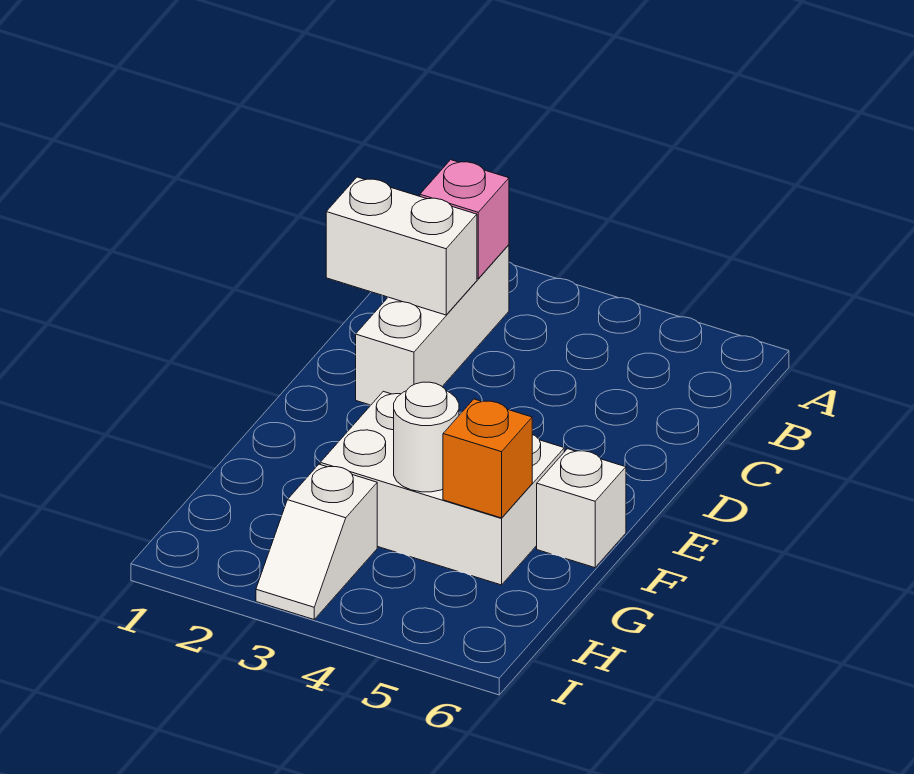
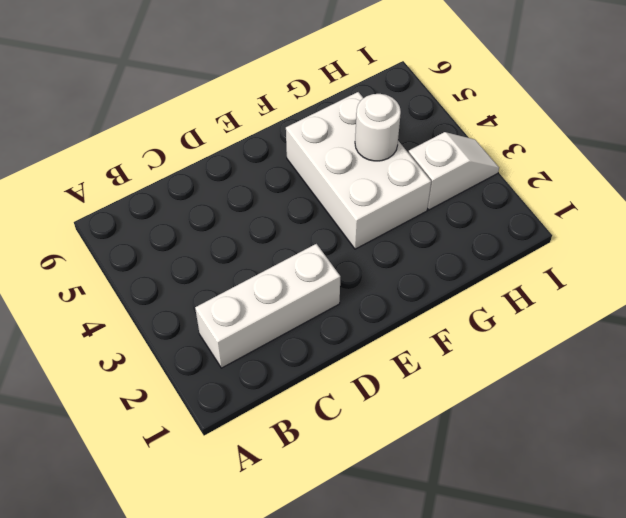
none -> white 1x1 brick [537,449,626,568]
none -> pink 1x1 brick [420,160,509,279]

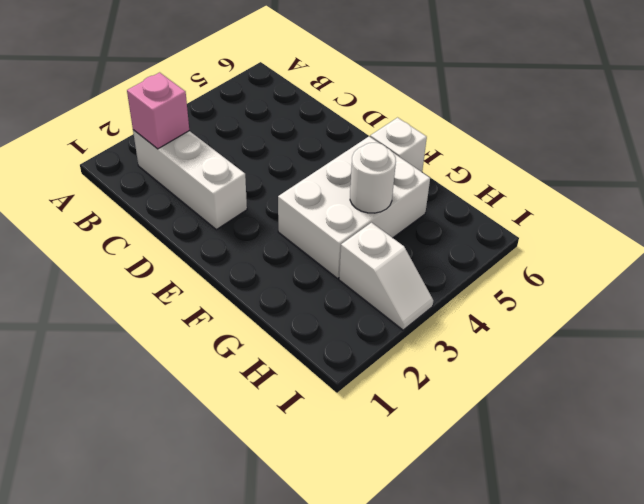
none -> white 1x2 brick [326,177,477,315]
none -> orange 1x1 brick [443,399,532,518]

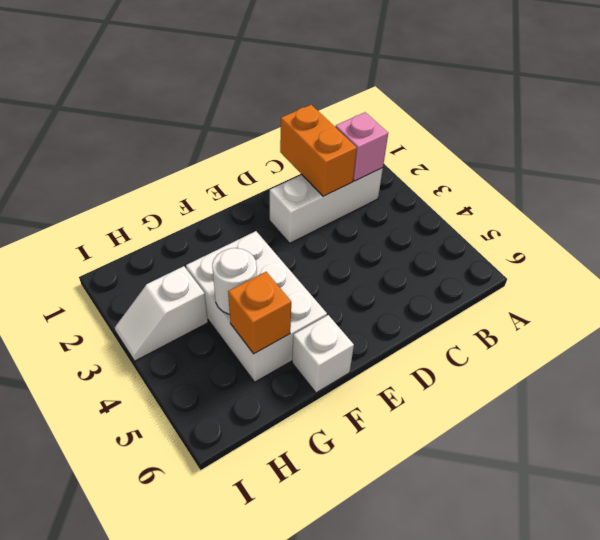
orange 1x2 brick [280,105,357,196] -> white 1x2 brick [326,177,477,315]

